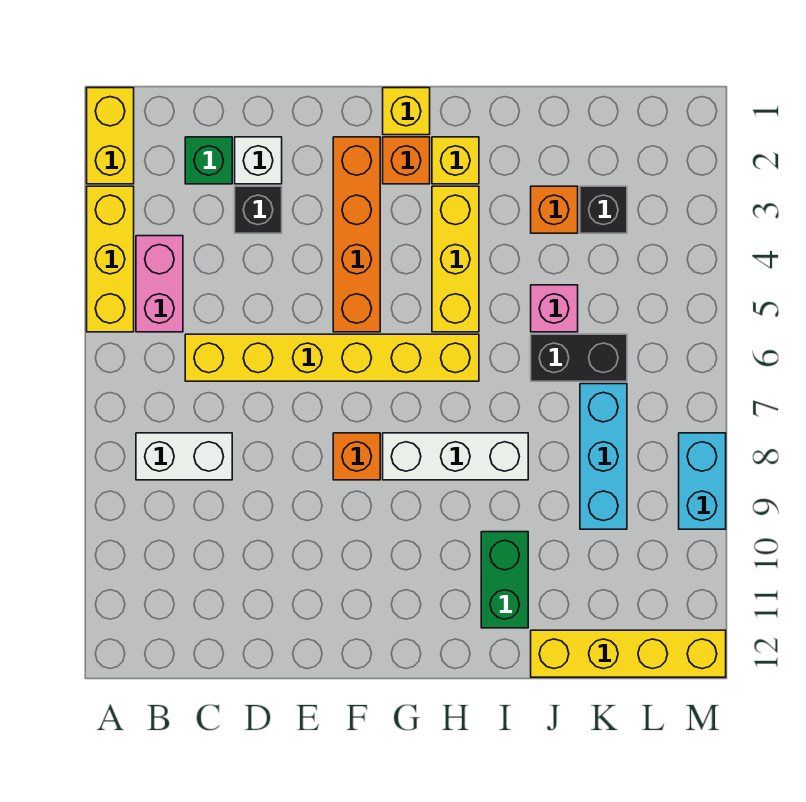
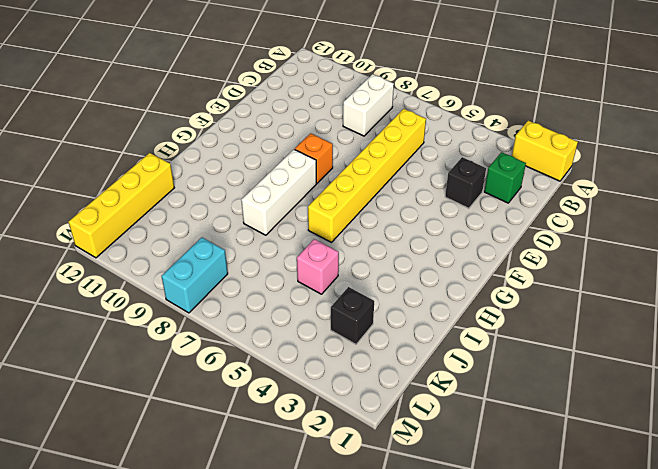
cyan 1x2 brick [162,238,228,313] -> cyan 1x2 brick turned to [679,433,726,529]
none -> yellow 1x3 brick [87,186,134,332]
none -> pink 1x2 brick [136,236,183,332]
none -> white 1x1 brick [235,137,282,184]

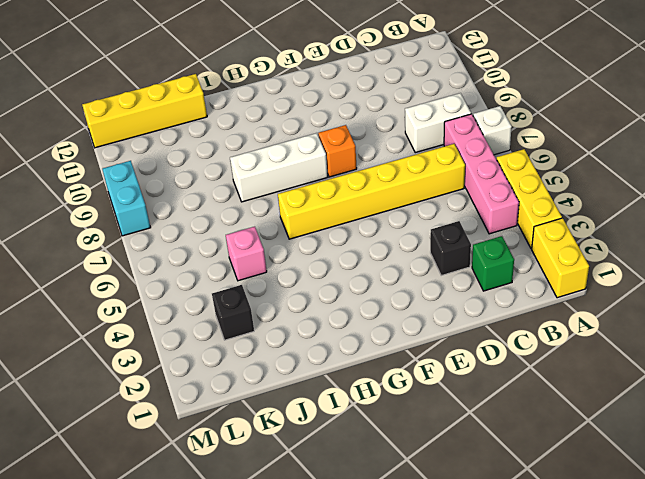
white 1x1 brick [473,106,512,155] -> white 1x1 brick moved to [235,137,282,184]
pink 1x4 brick [444,114,519,234] -> pink 1x2 brick [136,236,183,332]
none -> orange 1x4 brick [333,137,380,332]
none -> yellow 1x1 brick [383,88,430,135]
none -> orange 1x1 brick [383,137,430,184]

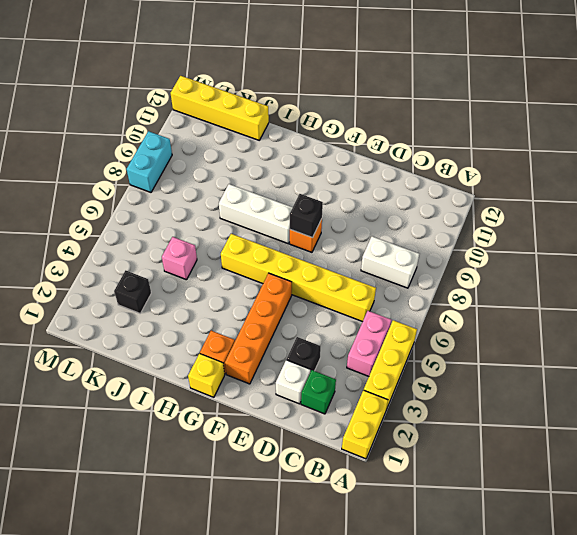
black 1x1 brick [290,194,323,238] -> none
none -> yellow 1x1 brick [432,137,479,184]
none -> yellow 1x3 brick [432,186,479,332]
none -> green 1x2 brick [481,532,528,628]

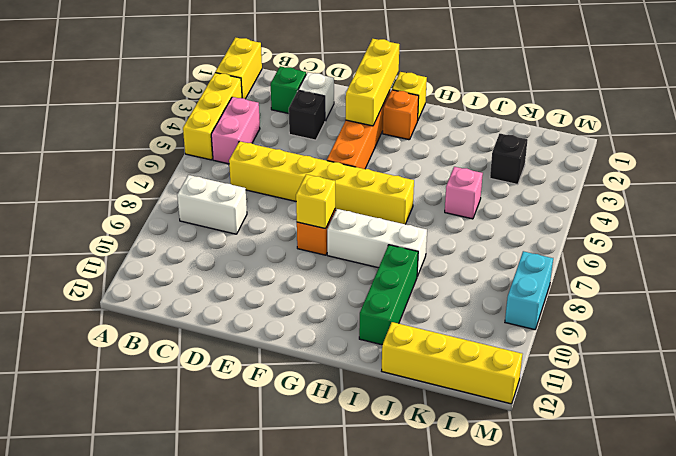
yellow 1x3 brick [346,39,399,126] -> yellow 1x3 brick moved to [432,186,479,332]
yellow 1x1 brick [296,174,335,229] -> yellow 1x1 brick moved to [432,137,479,184]
green 1x3 brick [359,245,418,345] -> green 1x2 brick [481,532,528,628]
none -> orange 1x1 brick [531,186,578,233]
none -> black 1x2 brick [531,334,627,381]
none -> cyan 1x3 brick [580,384,627,529]

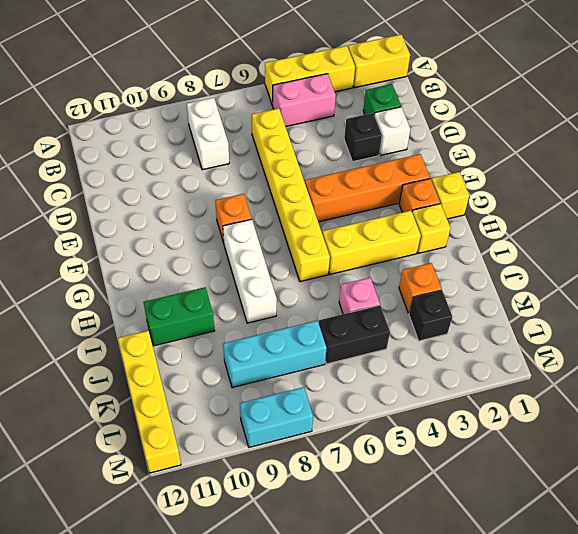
black 1x2 brick [319,305,390,364] -> black 1x2 brick turned to [531,334,627,381]

